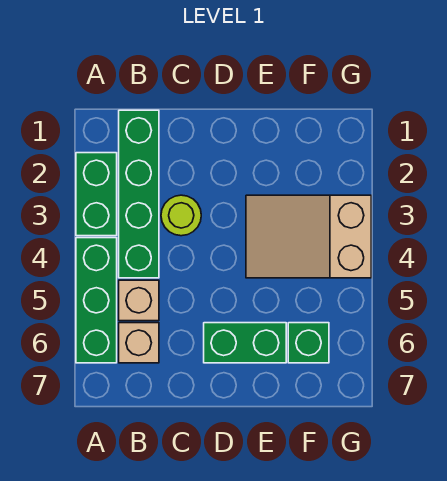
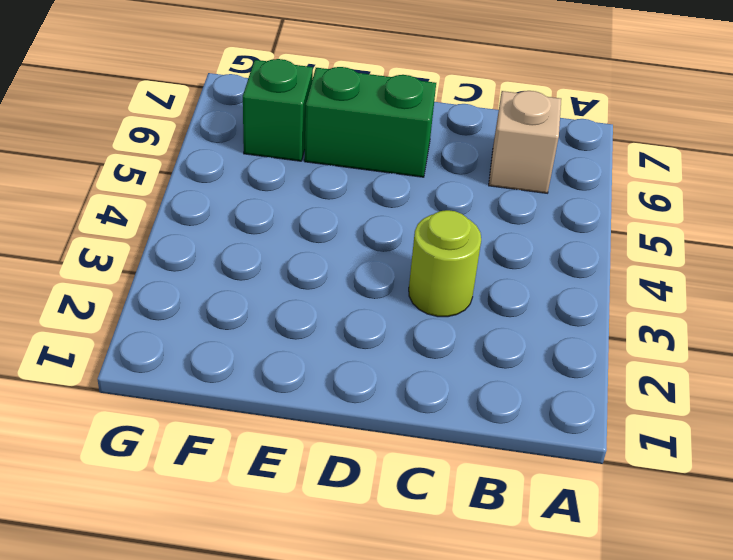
none -> green 1x2 brick [76,153,117,236]
none -> green 1x3 brick [76,238,117,363]

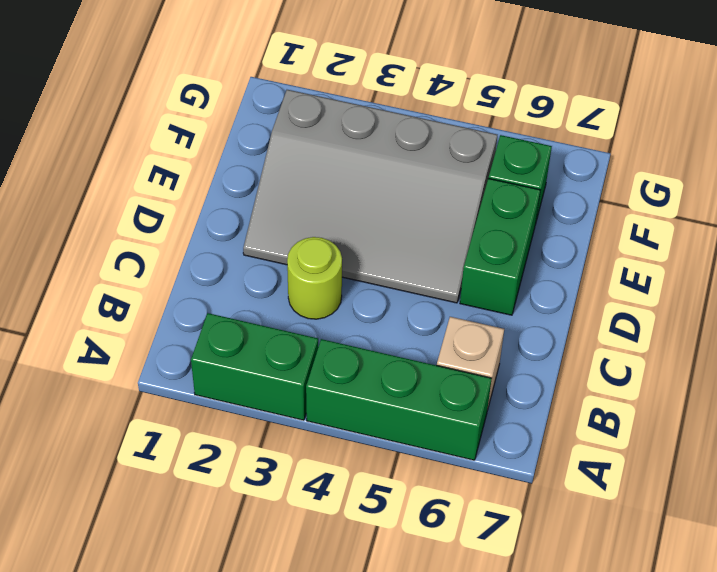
grey 3x4 slope [243,90,497,303] -> tan 2x3 slope [246,195,371,278]
none -> green 1x4 brick [119,110,159,278]
none -> tan 1x1 brick [119,280,159,321]

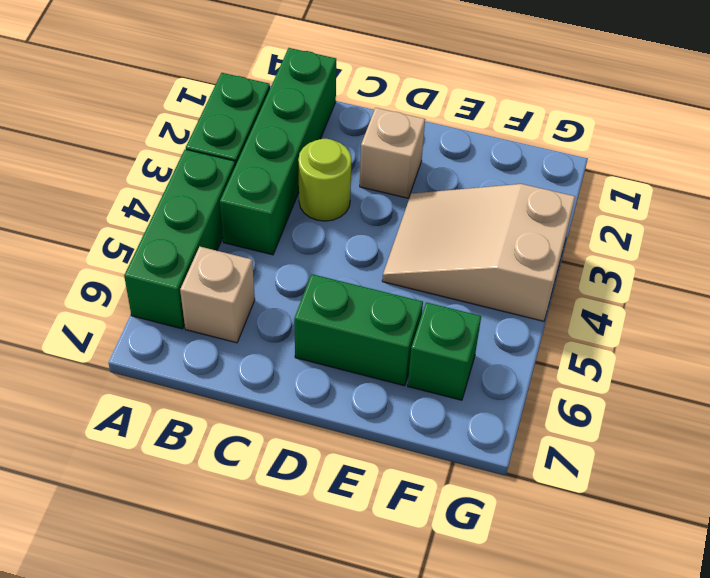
tan 1x1 brick [360,108,425,198] -> tan 1x1 brick moved to [119,280,159,321]

